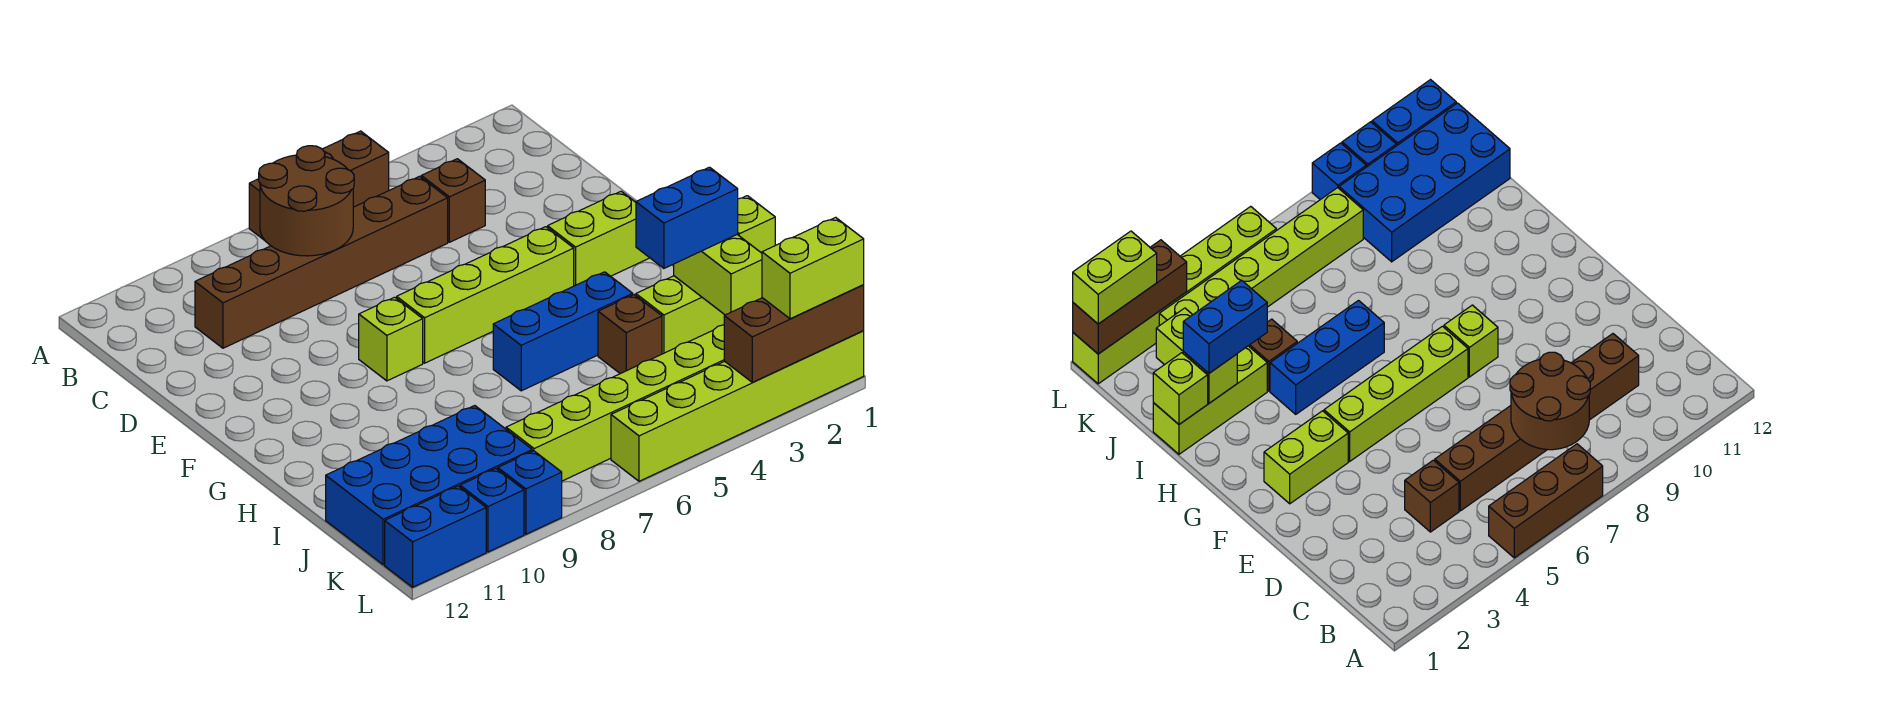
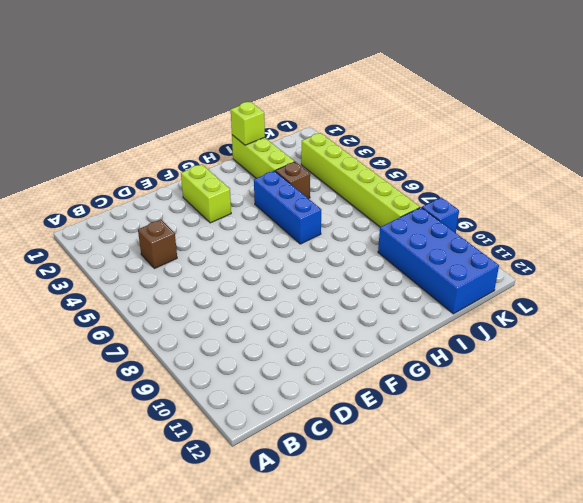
none -> brown 1x3 brick [249,131,389,240]
none -> brown 1x6 brick [195,176,448,348]
none -> lime 1x4 brick [397,227,574,363]

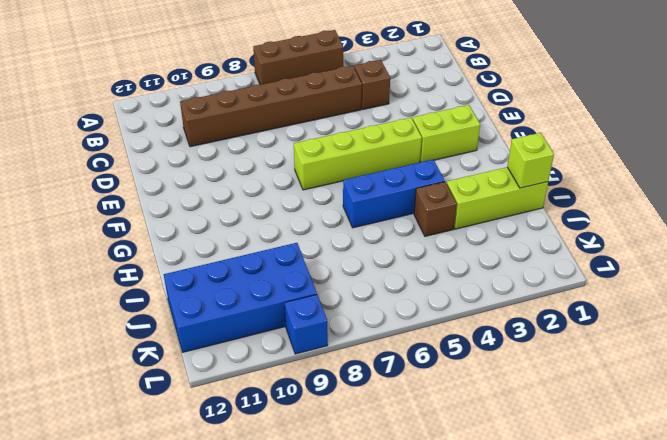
none -> lime 1x1 brick [359,297,423,381]
none -> lime 1x6 brick [506,325,724,481]
none -> lime 1x6 brick [611,331,864,481]

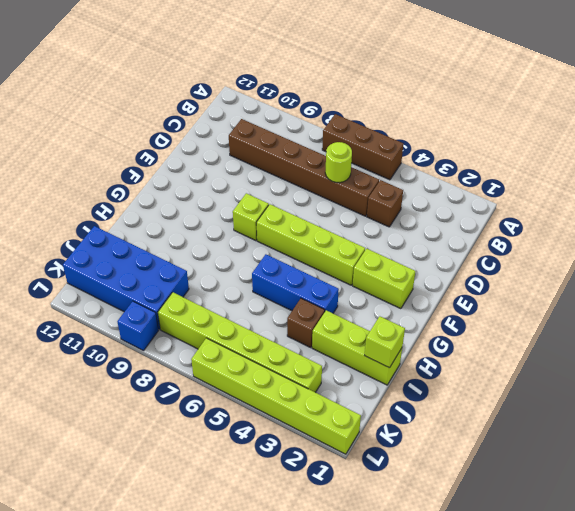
lime 1x1 round brick [325,142,352,183] -> none
none -> blue 1x1 brick [460,469,524,552]
none -> blue 1x2 brick [385,486,486,587]
none -> brown 2x2 round brick [259,146,354,256]

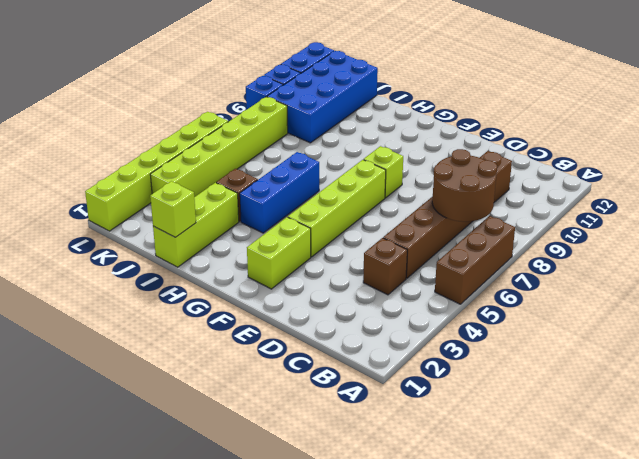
none -> lime 1x2 brick [674,235,762,315]
none -> brown 1x3 brick [724,285,864,382]
none -> blue 1x2 brick [636,167,738,268]

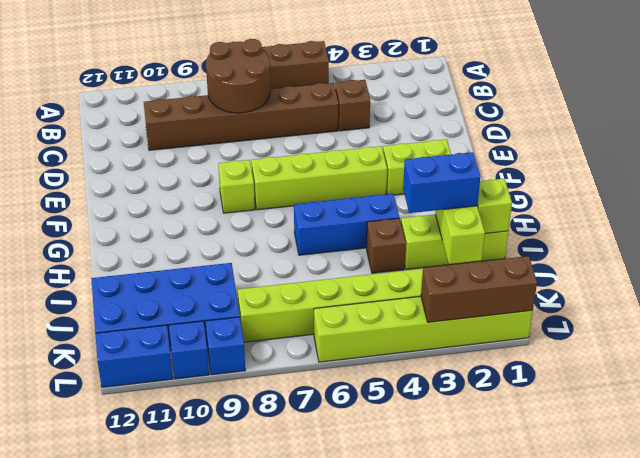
none -> lime 1x2 brick [762,217,864,319]

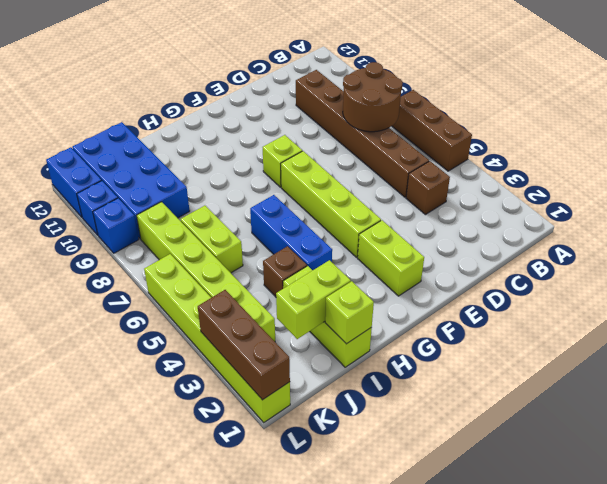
lime 1x2 brick [180,206,243,273] -> lime 1x2 brick moved to [762,217,864,319]
none -> blue 1x2 brick [636,167,738,268]

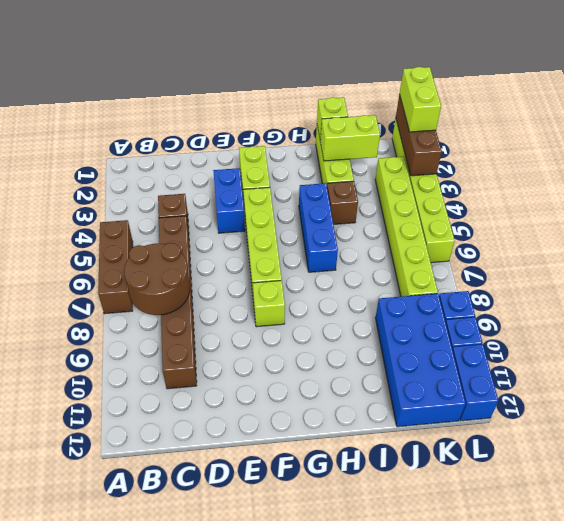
blue 1x2 brick [213,168,245,233] -> blue 1x2 brick moved to [636,167,738,268]

